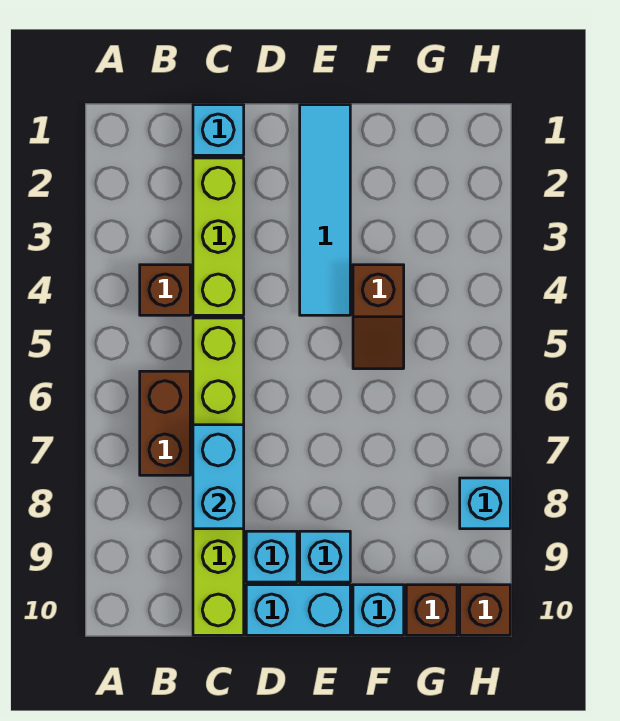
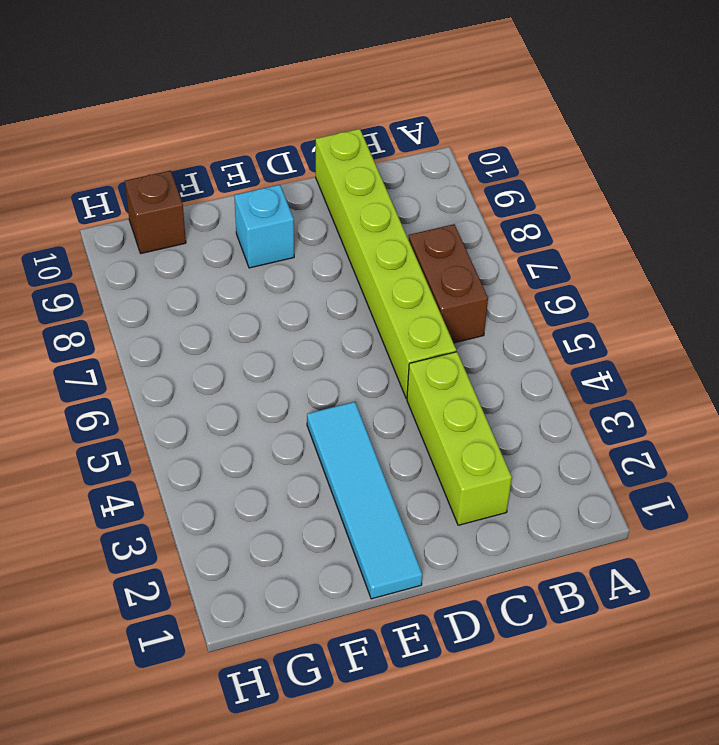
none -> brown 1x1 brick [140,265,190,315]
none -> cyan 1x1 brick [193,105,244,155]
none -> cyan 1x1 brick [246,531,297,582]

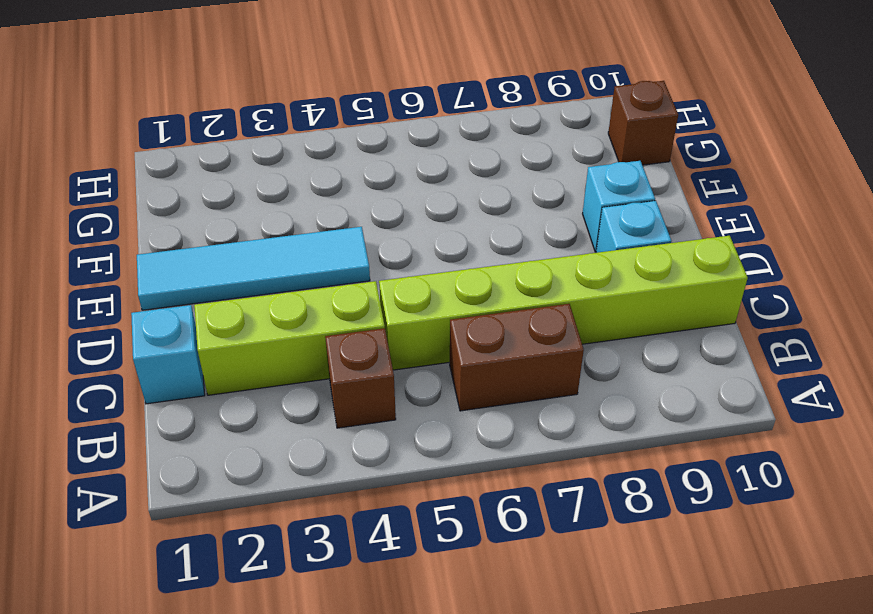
none -> cyan 1x2 brick [246,585,350,635]
none -> brown 1x2 slope [353,265,404,369]
none -> cyan 1x1 brick [353,585,404,635]

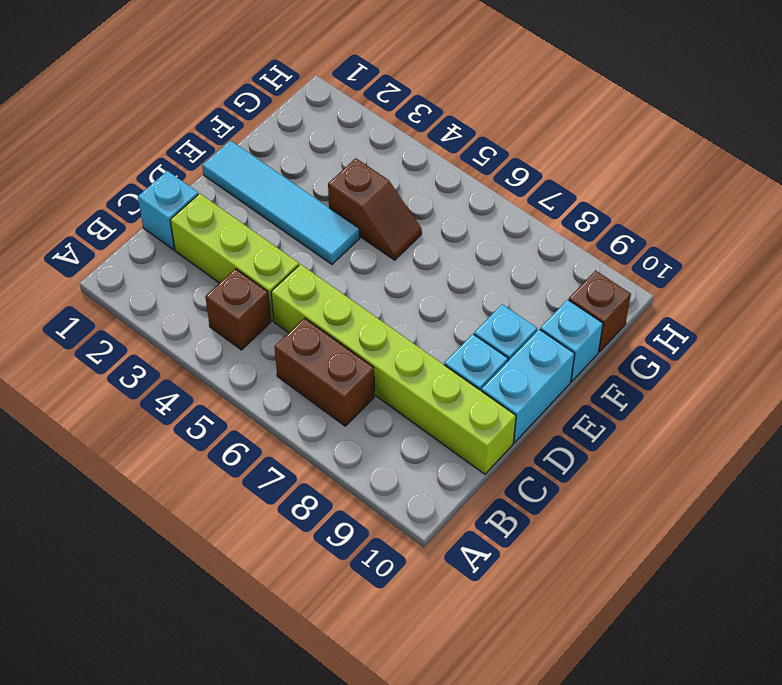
none -> cyan 1x1 brick [460,478,510,529]
none -> brown 1x1 brick [460,585,510,635]
none -> cyan 1x2 brick [193,425,244,529]

